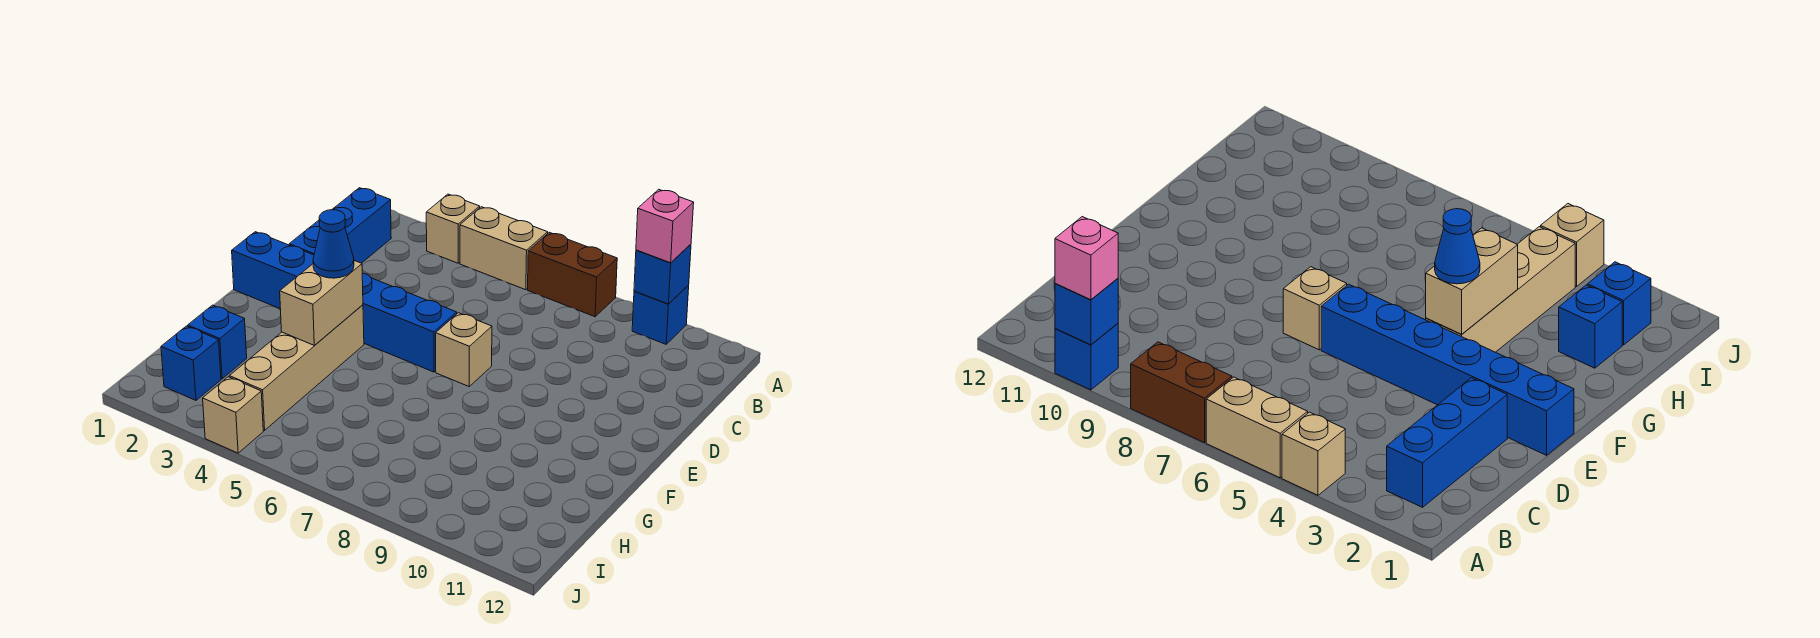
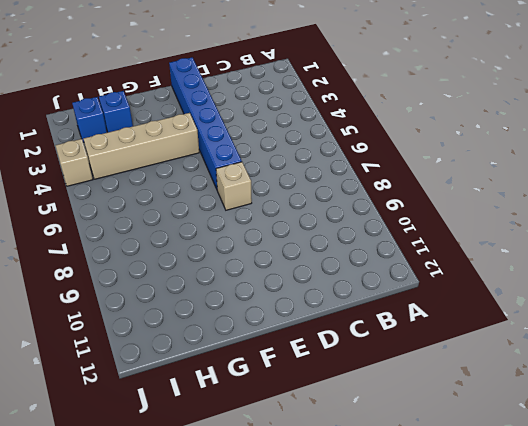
none -> tan 1x1 brick [426,194,480,263]
none -> tan 1x2 brick [460,207,548,290]
none -> brown 1x2 brick [528,232,617,317]

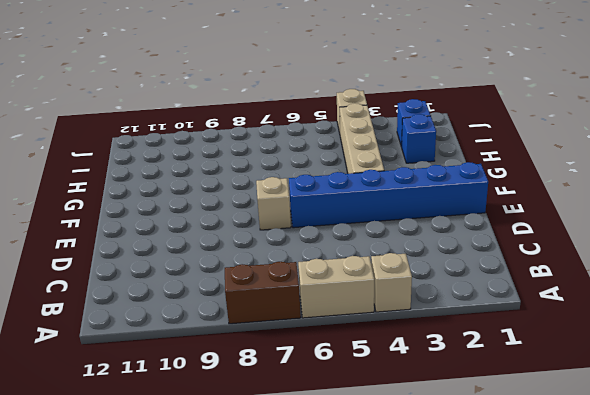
none -> blue 1x1 brick [632,285,689,344]
none -> blue 1x3 brick [289,188,391,263]
none -> blue 1x1 brick [634,244,691,304]

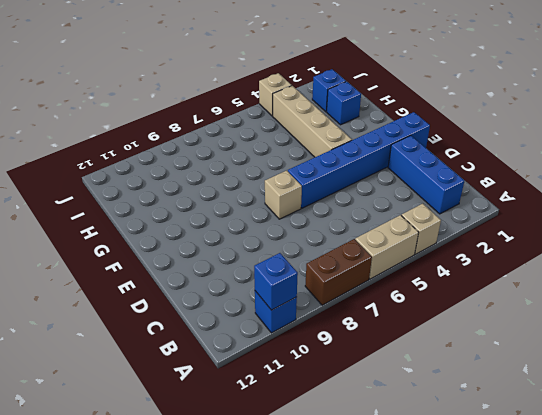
none -> tan 1x2 brick [280,261,363,346]
none -> pink 1x1 brick [636,189,694,263]
none -> blue 1x1 cone [313,210,354,278]

